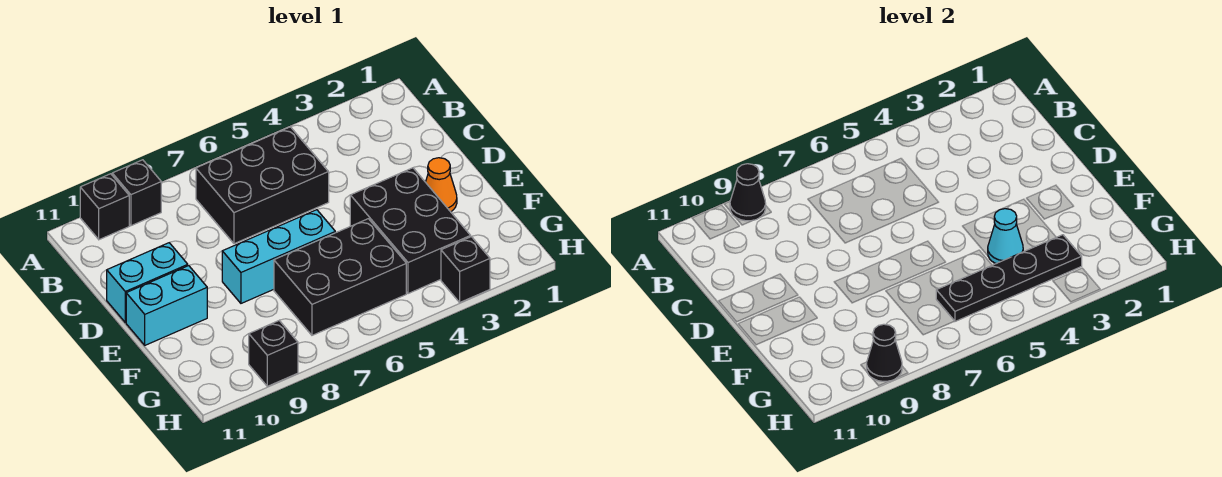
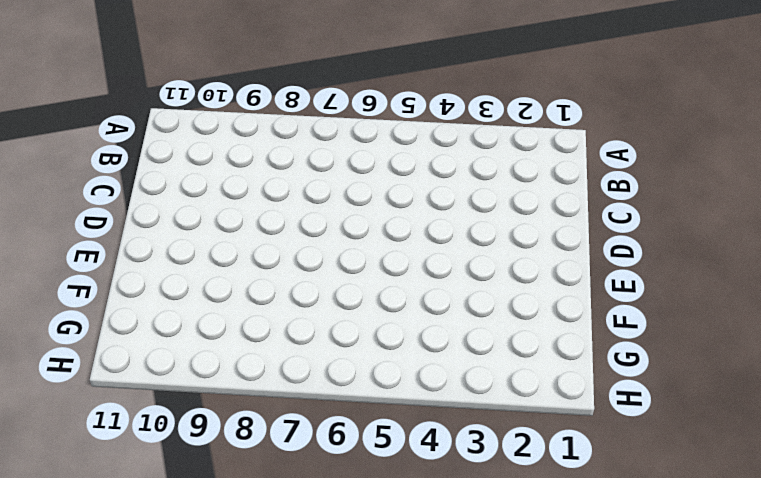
none -> black 1x1 brick [112,160,161,226]
none -> black 1x1 brick [80,174,129,240]
none -> black 2x3 brick [196,127,329,244]

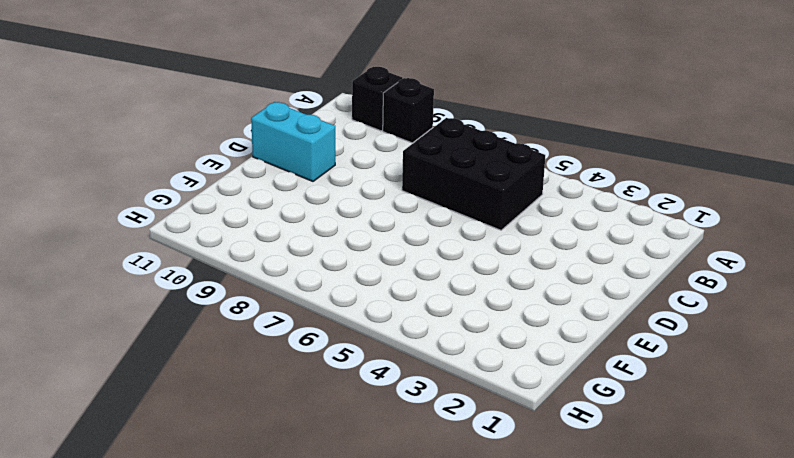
none -> orange 1x1 cone [426,158,457,212]
none -> black 2x3 brick [350,168,471,294]
none -> cyan 1x3 brick [222,210,335,303]

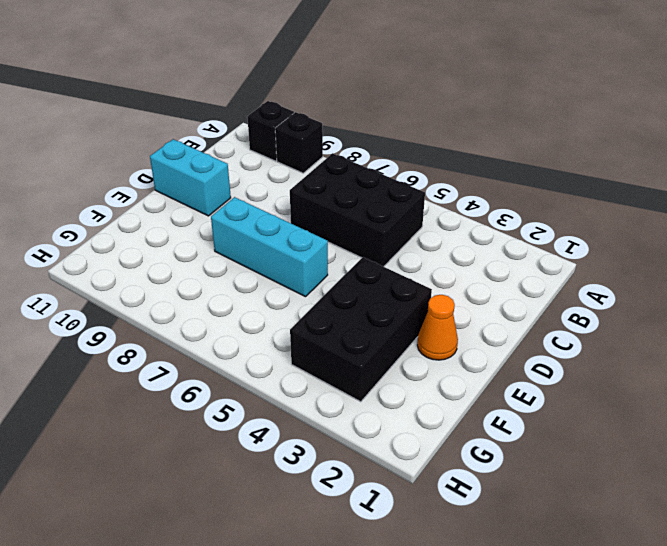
none -> cyan 1x2 brick [126,266,207,345]
none -> black 2x3 brick [274,219,406,335]
none -> black 1x1 brick [441,237,490,302]

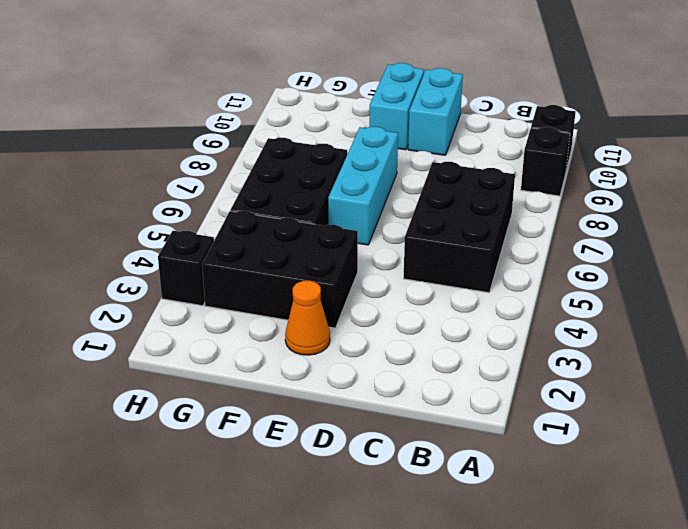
none -> black 1x1 brick [249,321,298,386]
none -> black 1x1 cone [730,164,766,221]
none -> cyan 1x1 cone [988,209,1023,264]

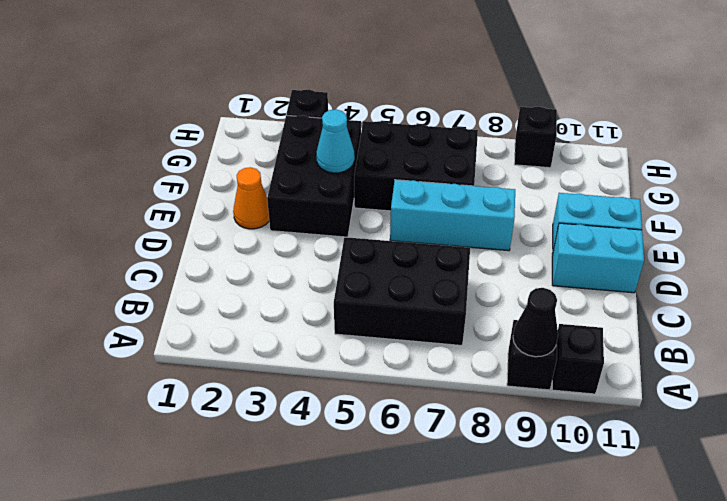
none -> black 1x4 plate [936,235,1082,321]
none -> black 1x1 cone [867,324,902,381]

